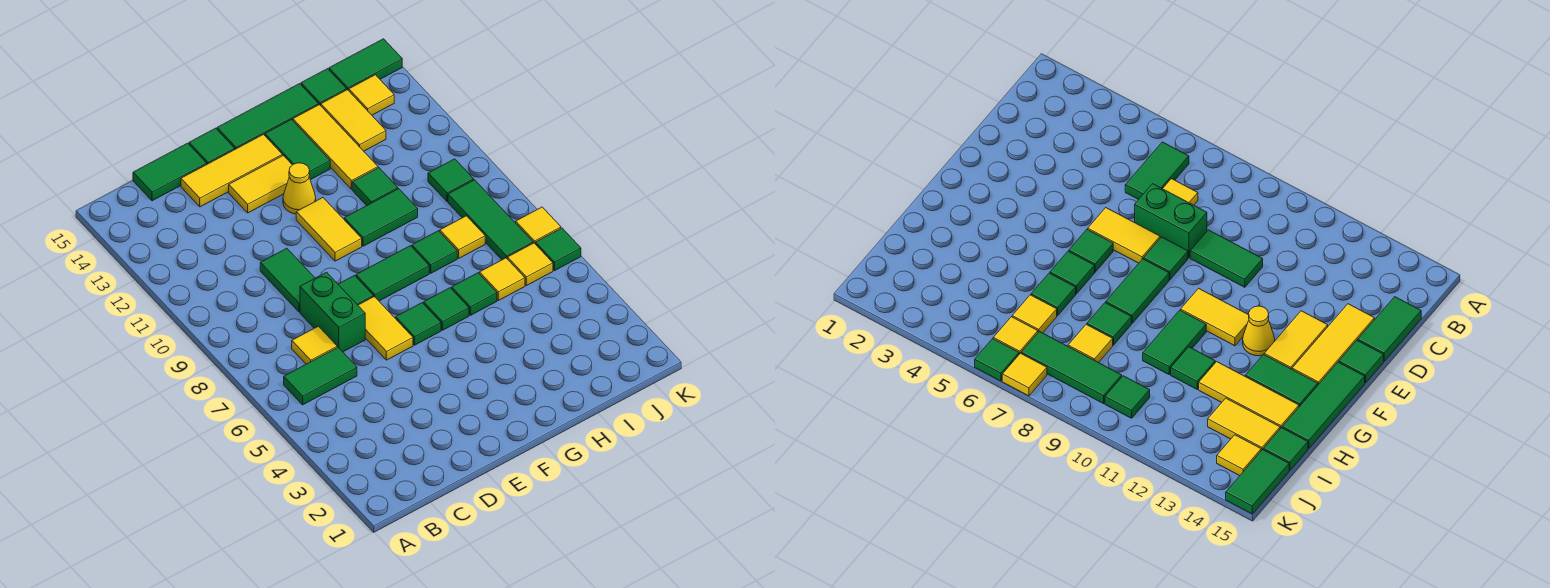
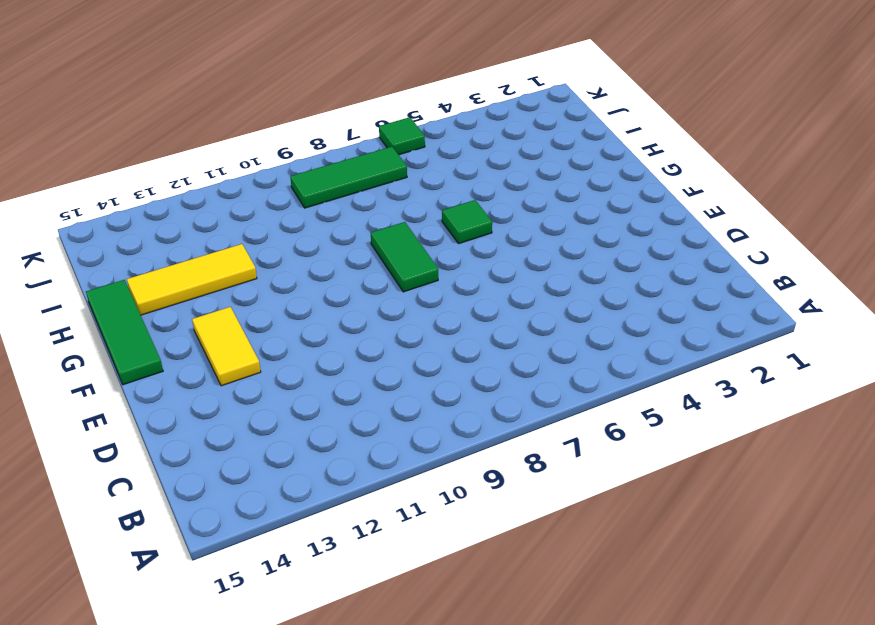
none -> green 1x2 tile [284,347,357,405]
none -> yellow 1x1 tile [292,326,337,364]
none -> green 1x2 tile [133,143,207,201]
none -> green 1x2 brick [300,272,365,352]

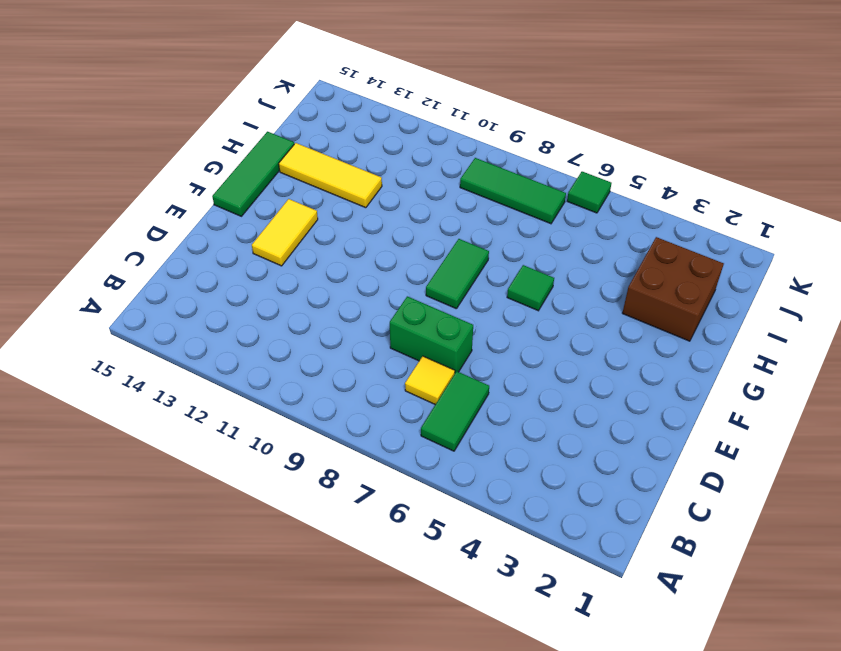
brown 2x2 brick [623,237,724,341] -> none
none -> green 1x2 tile [133,143,207,201]
none -> green 1x2 tile [260,248,315,312]
none -> yellow 1x3 tile [181,134,282,207]
none -> yellow 1x2 tile [358,296,413,360]

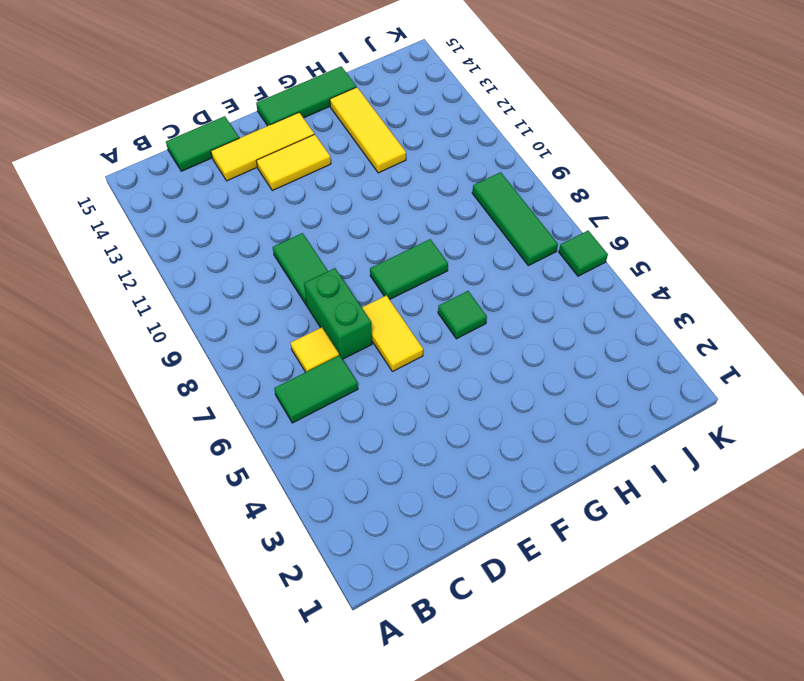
none -> green 1x1 tile [338,276,373,305]
none -> green 1x1 tile [189,128,235,164]
none -> green 1x1 tile [396,303,441,345]
none -> yellow 1x2 tile [296,198,362,261]

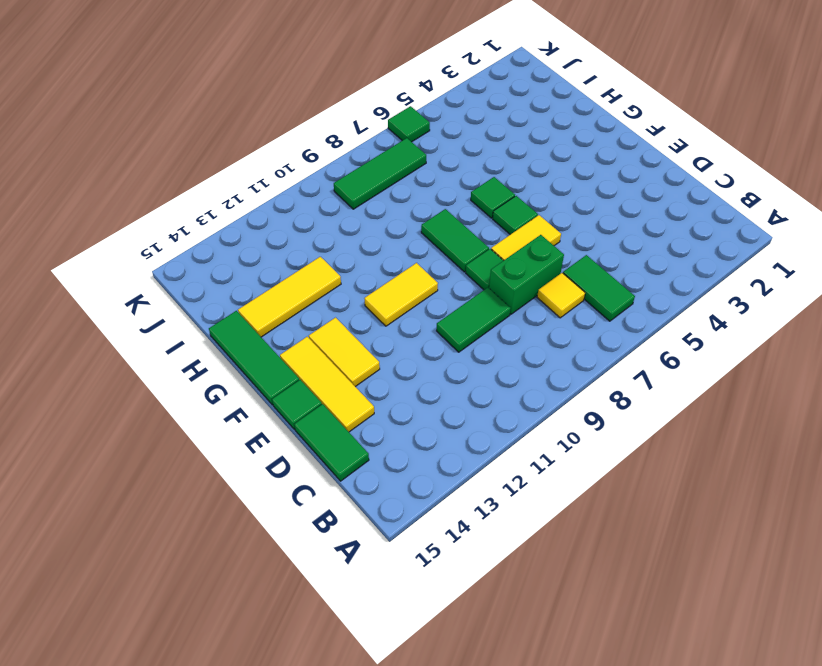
none -> yellow 1x1 cone [283,163,316,214]
none -> green 1x2 tile [344,189,418,246]
none -> green 1x2 tile [265,120,330,180]
none -> green 1x1 tile [452,273,497,315]

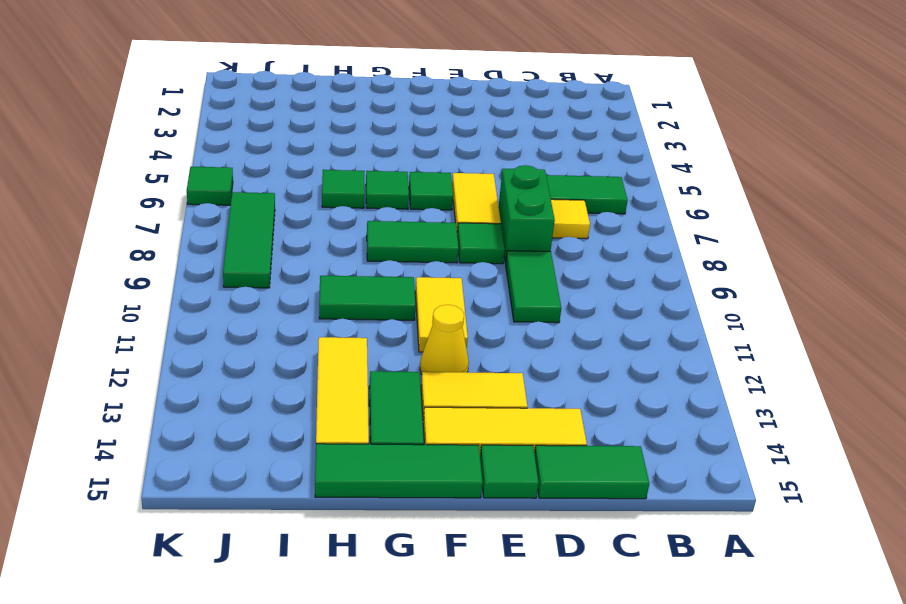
none -> green 1x1 tile [412,231,457,273]
none -> green 1x1 tile [352,168,398,206]
none -> yellow 1x1 tile [479,258,525,301]
none -> yellow 1x1 tile [440,216,485,258]

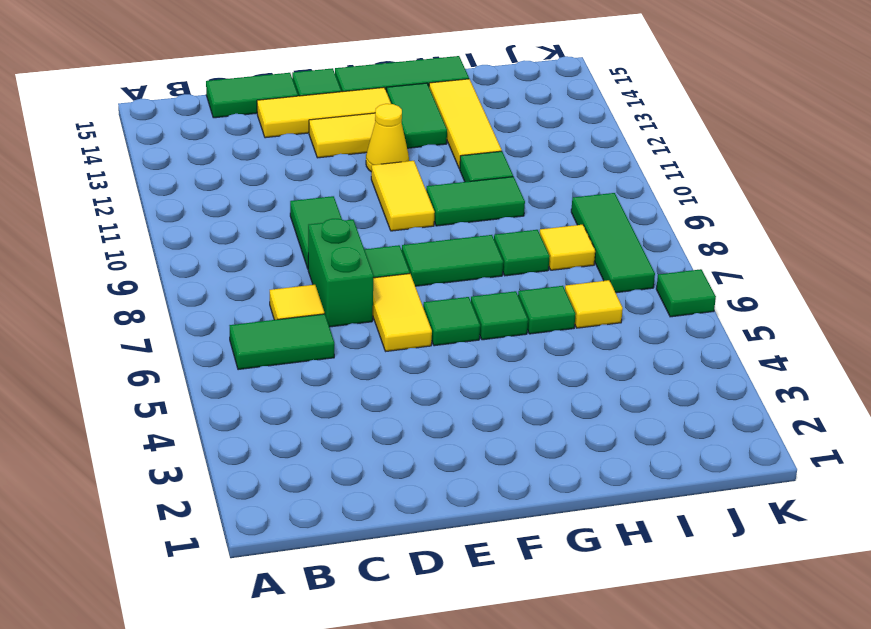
none -> yellow 1x2 tile [321,90,386,151]
none -> green 1x1 tile [301,69,346,106]
none -> yellow 1x1 tile [507,243,553,286]
none -> green 1x1 tile [428,159,474,201]

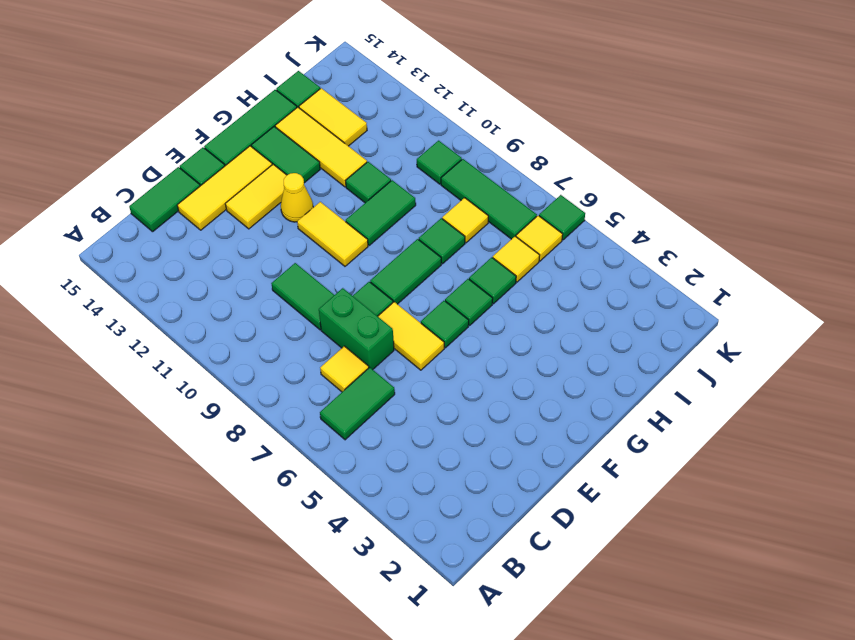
none -> yellow 1x1 tile [349,75,394,115]
none -> green 1x2 tile [329,39,402,91]
none -> yellow 1x1 tile [516,207,561,243]

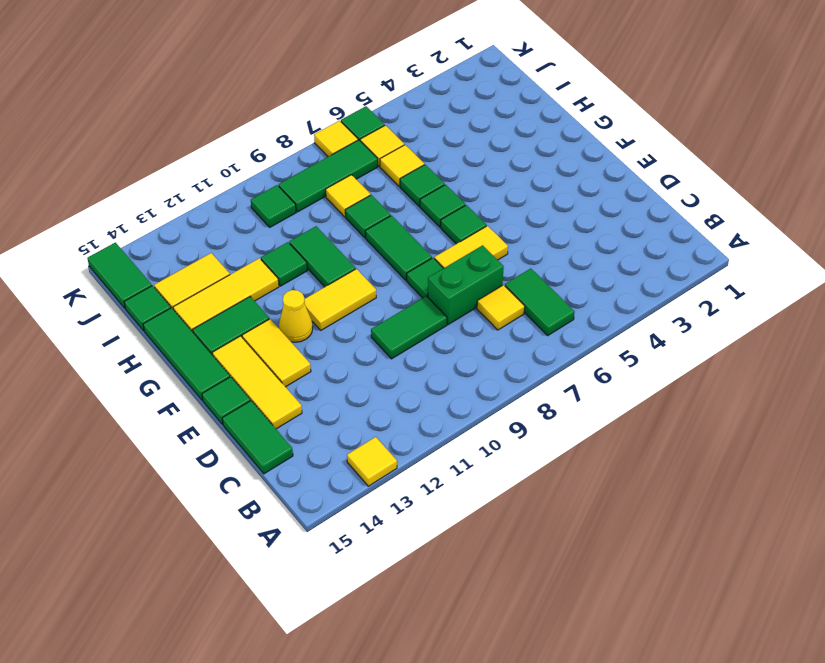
yellow 1x1 tile [347,437,397,486] -> yellow 1x1 tile moved to [349,75,394,115]

